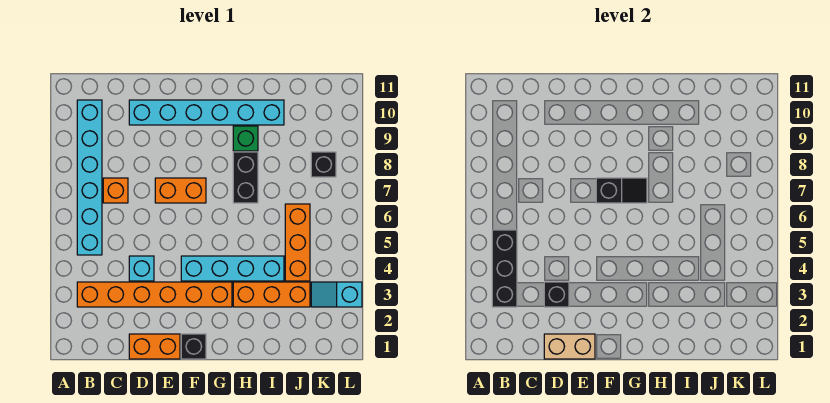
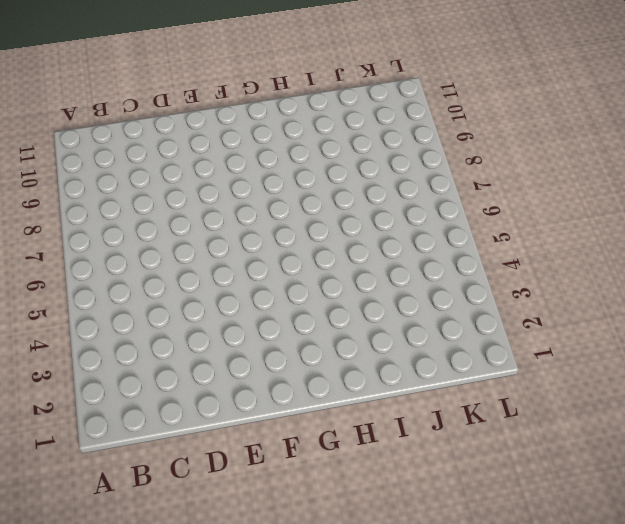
none -> orange 1x6 brick [77,282,232,307]
none -> cyan 1x6 brick [77,100,102,255]
none -> orange 1x1 brick [103,178,128,203]

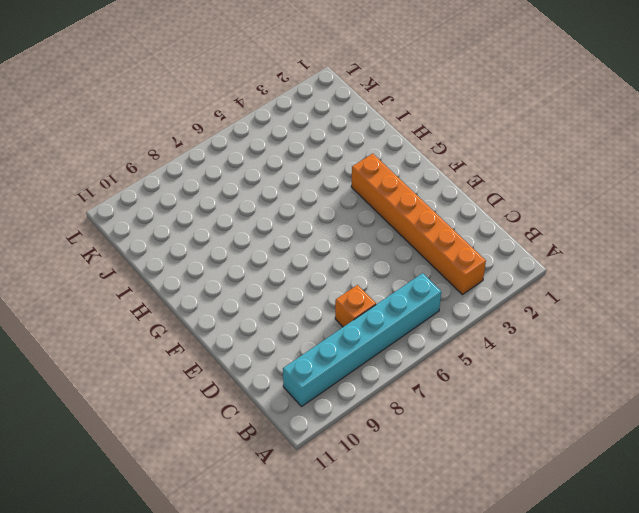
none -> orange 1x2 brick [129,334,180,359]
none -> cyan 1x1 brick [129,256,154,281]
none -> cyan 1x6 brick [129,100,284,125]

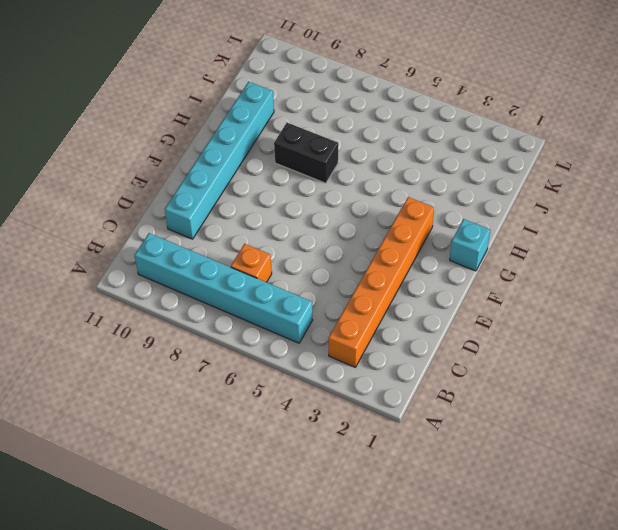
cyan 1x1 brick [450,219,490,271] -> cyan 1x1 brick moved to [129,256,154,281]
none -> orange 1x2 brick [129,334,180,359]
none -> orange 1x2 brick [155,178,206,203]
none -> black 1x1 brick [181,334,206,359]

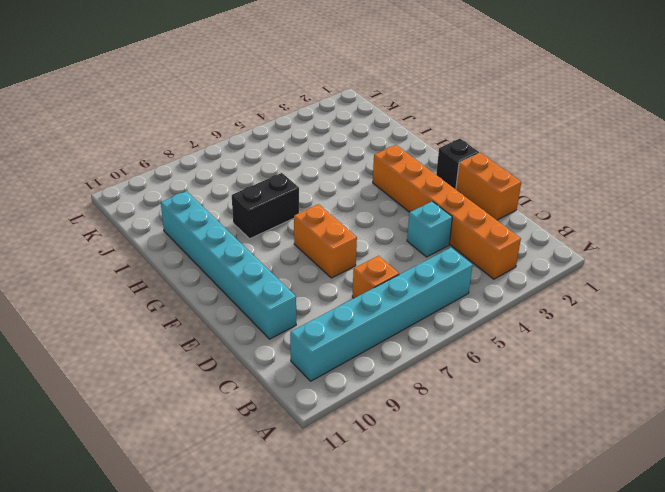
none -> cyan 1x4 brick [181,256,284,281]
none -> orange 1x3 brick [233,282,310,307]
none -> green 1x1 brick [233,126,258,151]

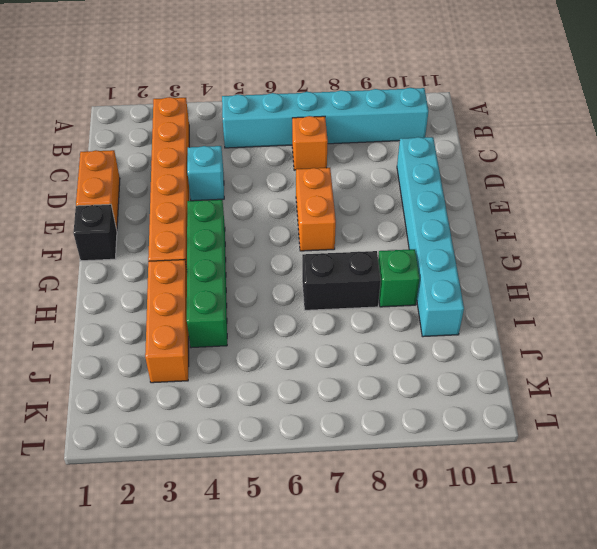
green 1x4 brick [187,200,227,348] -> cyan 1x4 brick [181,256,284,281]
none -> orange 1x3 brick [285,204,310,281]
none -> cyan 1x2 slope [311,282,362,307]
none -> black 1x1 brick [311,152,336,177]

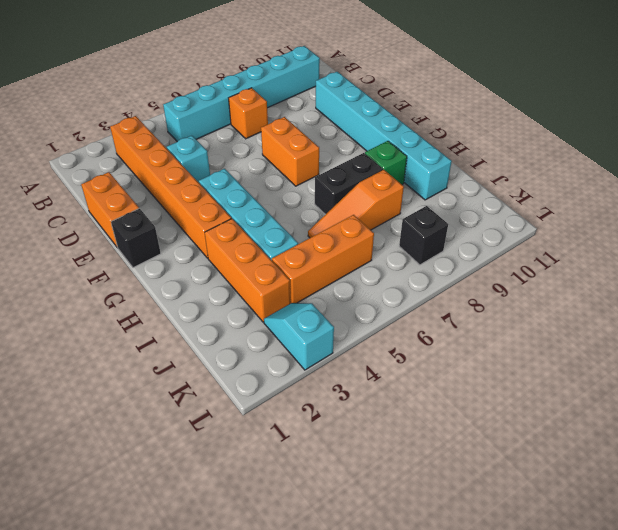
orange 1x3 slope [308,170,404,238] -> none
none -> black 1x3 brick [492,230,517,307]
none -> tan 1x2 brick [544,334,595,359]
none -> black 1x1 brick [544,282,569,307]

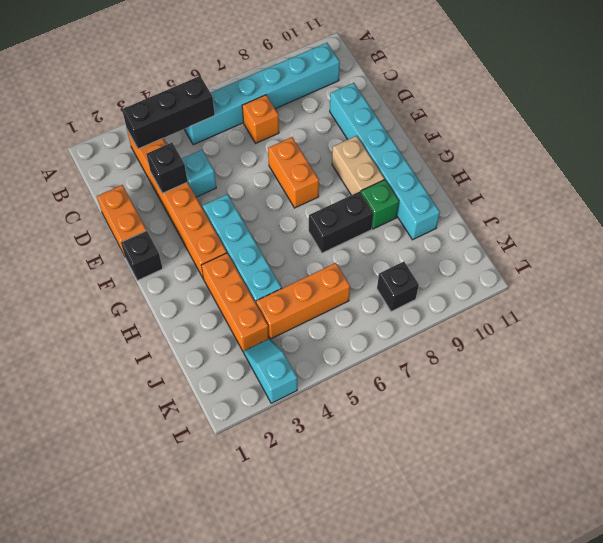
tan 1x2 brick [332,136,384,195] -> tan 1x2 brick moved to [544,334,595,359]
none -> black 1x2 slope [596,178,647,203]

